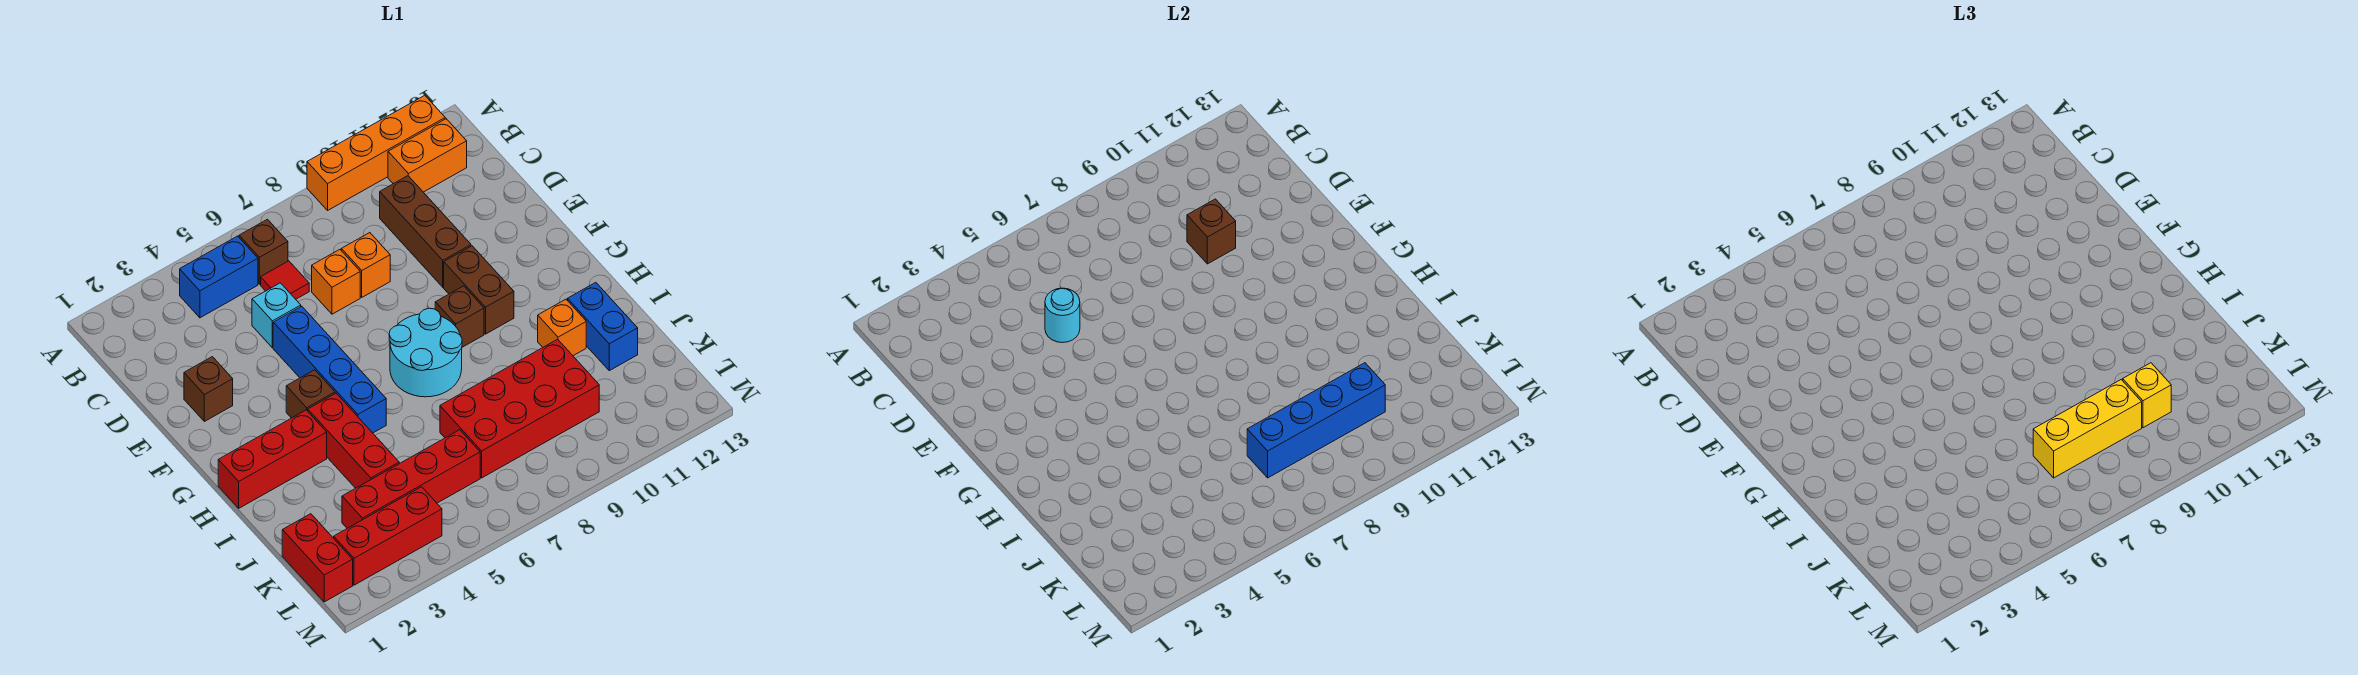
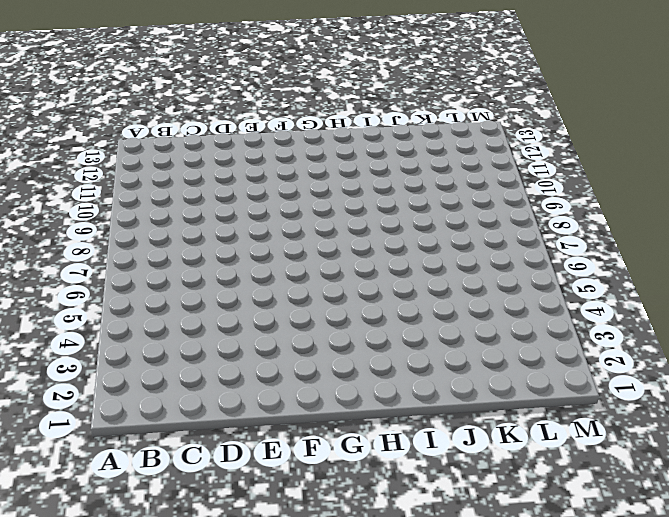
none -> orange 1x4 brick [307,95,445,210]
none -> blue 1x2 brick [180,236,258,318]
none -> brown 1x1 brick [239,219,288,284]

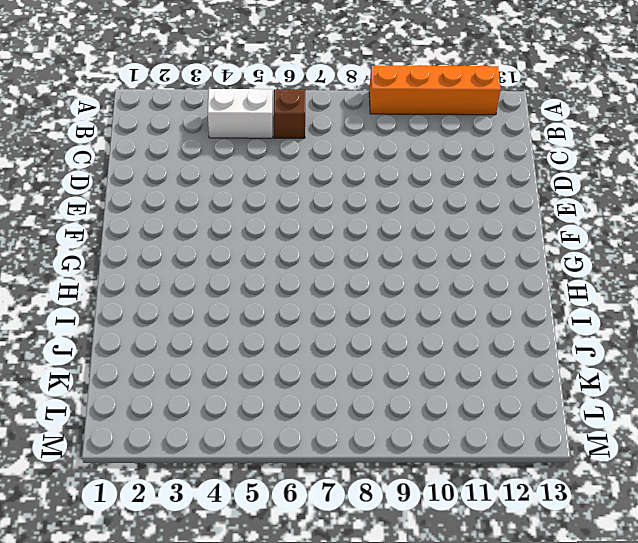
white 1x2 brick [208,89,273,138] -> blue 1x2 brick [180,236,258,318]
none -> orange 1x2 brick [388,119,467,192]
none -> red 1x1 tile [261,261,309,299]
none -> brown 1x3 brick [380,176,471,287]

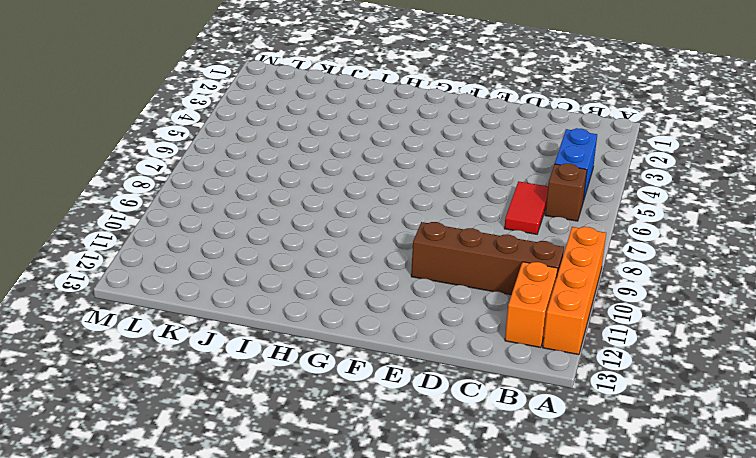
brown 1x4 brick [411,222,564,295] -> brown 1x3 brick [380,176,471,287]
red 1x2 tile [504,181,548,234] -> red 1x1 tile [261,261,309,299]
none -> cyan 1x1 brick [252,283,301,348]
none -> orange 1x1 brick [312,250,360,314]
none -> orange 1x1 brick [341,233,390,297]

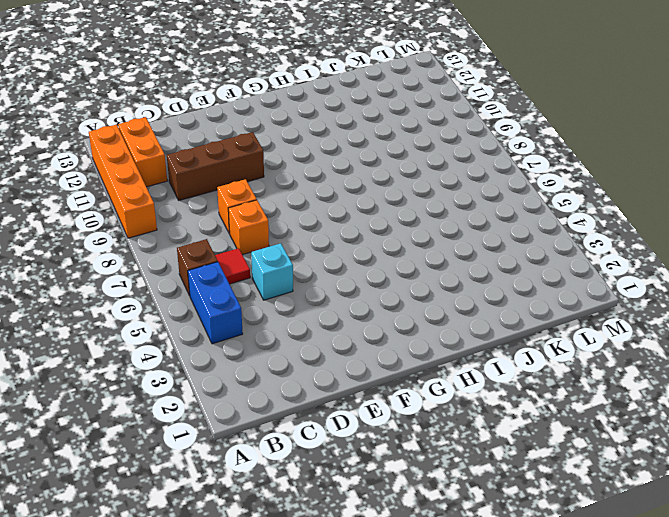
none -> brown 1x1 brick [184,357,233,421]
none -> blue 1x4 brick [273,306,386,433]
none -> brown 1x2 brick [444,246,514,334]

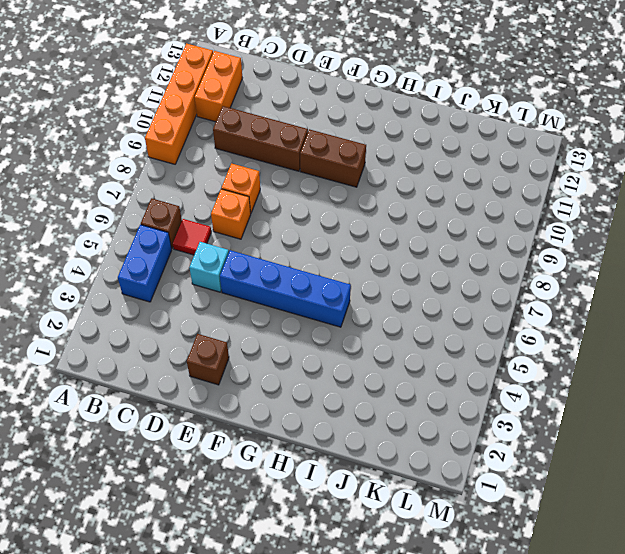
none -> brown 1x1 brick [286,370,335,418]
none -> cyan 2x2 round brick [389,308,462,397]
none -> brown 1x1 brick [435,286,484,347]

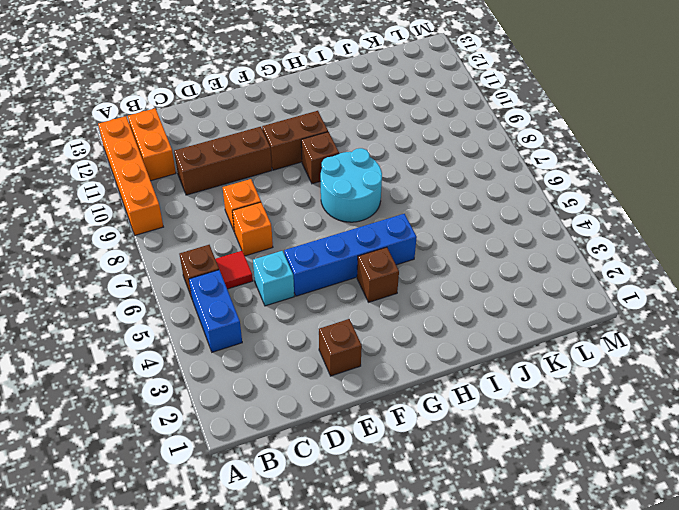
none -> red 1x3 brick [218,410,327,508]
none -> red 1x3 brick [308,393,399,488]
none -> orange 1x1 brick [538,299,586,356]

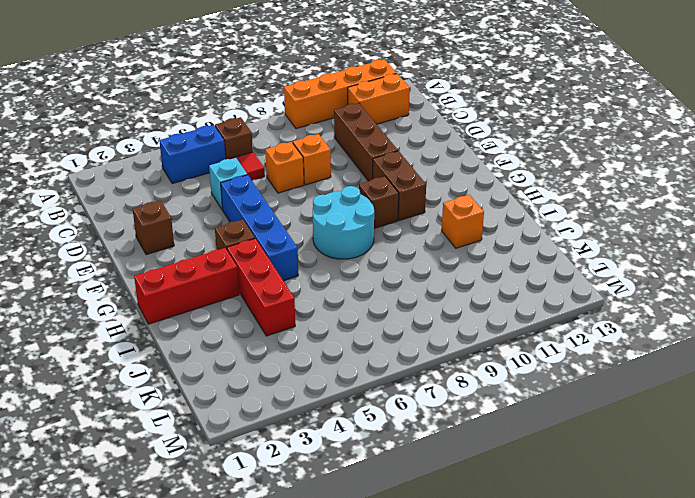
none -> blue 1x2 brick [568,283,638,371]
none -> red 2x4 brick [440,339,599,478]
none -> red 1x2 brick [282,514,353,602]

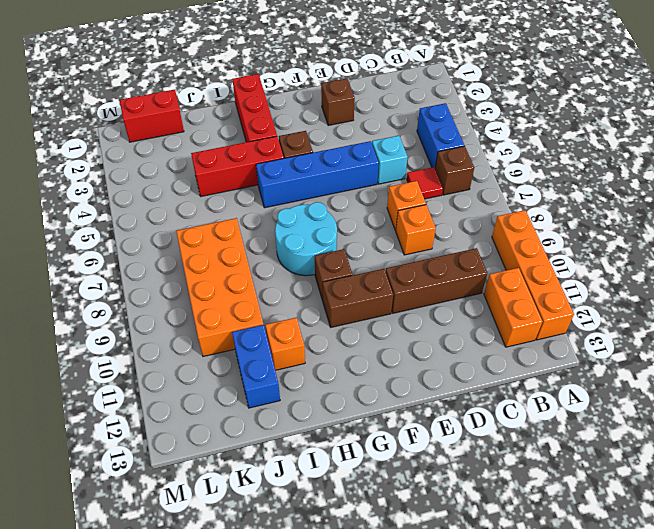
orange 2x4 brick [176,218,264,356] -> red 2x4 brick [440,339,599,478]
blue 1x2 brick [232,325,280,408] -> blue 1x2 brick turned to [568,283,638,371]
none -> red 1x4 brick [342,430,480,528]
none -> red 1x3 brick [334,487,442,585]
none -> cyan 1x1 round brick [1045,288,1080,343]

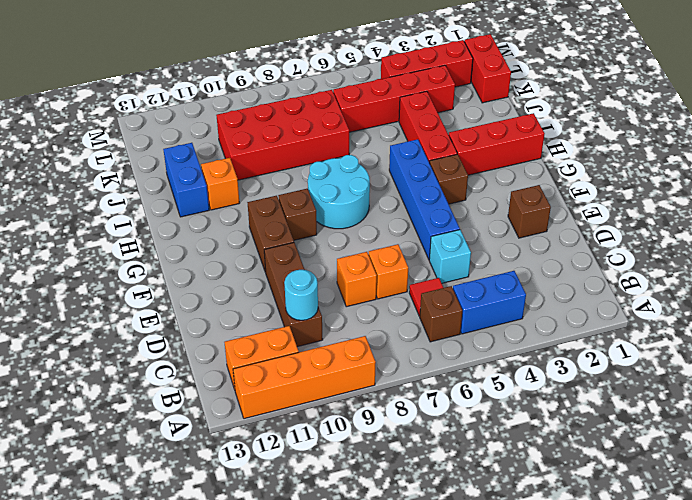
cyan 1x1 round brick [284,270,318,320] -> cyan 1x1 round brick moved to [1045,288,1080,343]
none -> brown 1x1 brick [1187,199,1236,264]
none -> blue 1x4 brick [1247,363,1385,478]
none -> yellow 1x3 brick [2033,380,2142,478]

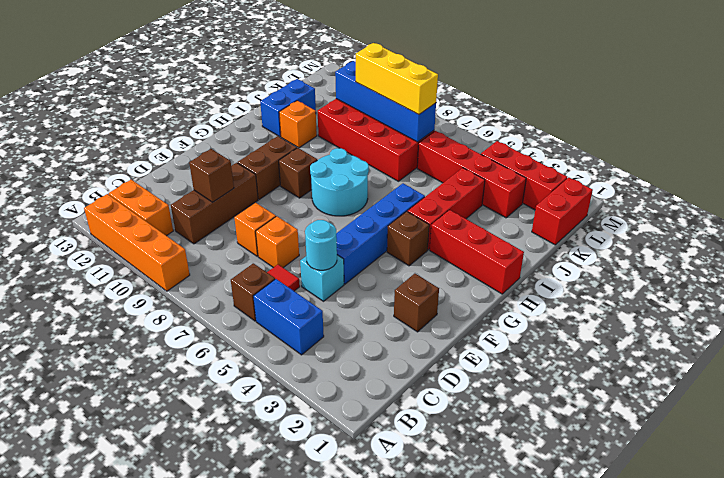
none -> yellow 1x1 brick [2123,363,2171,428]

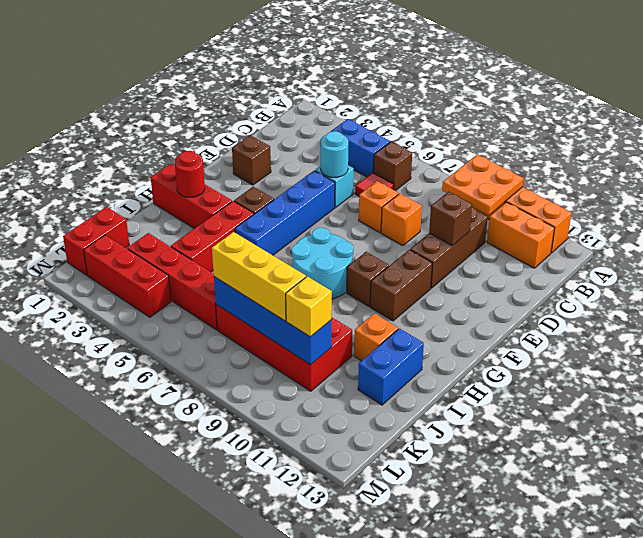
orange 2x2 plate [442,154,524,215] -> none
red 1x1 round brick [175,151,205,197] -> none

